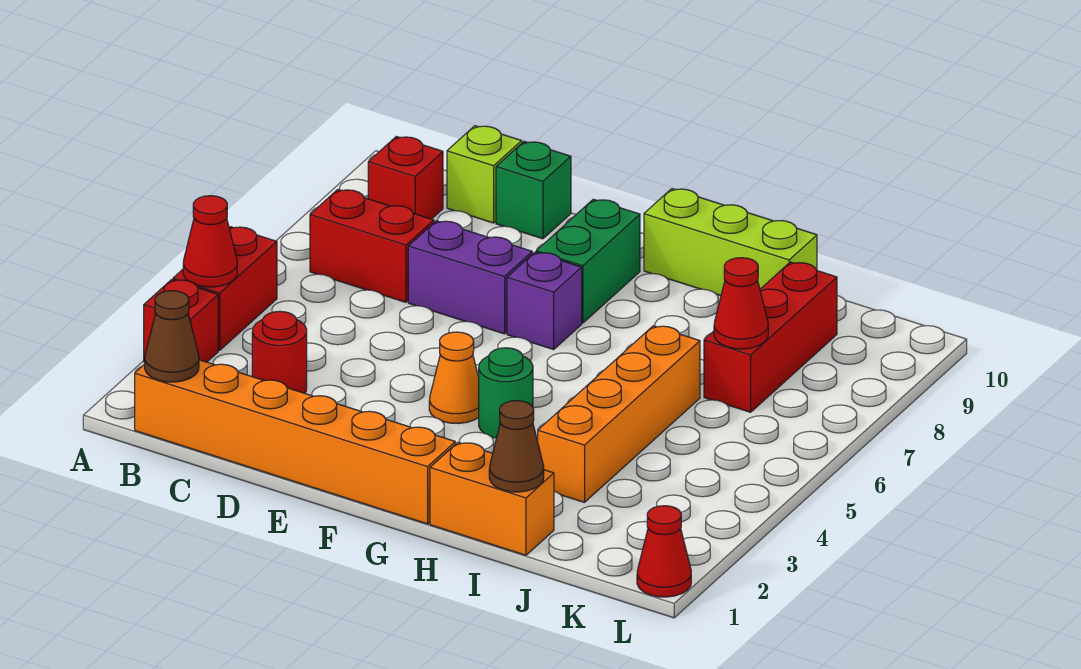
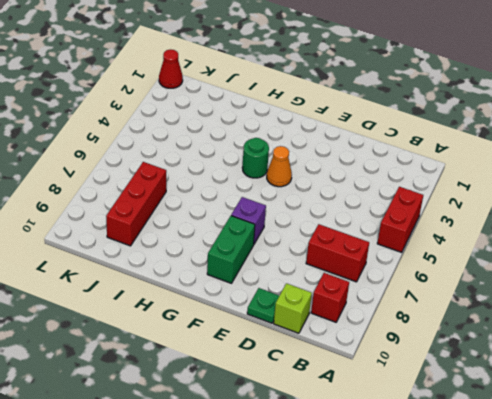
green 1x1 plate [247,288,279,323] -> green 1x1 brick [496,142,571,239]
none -> red 1x1 brick [144,280,218,362]
none -> orange 1x6 brick [135,360,455,524]
none -> red 1x1 round brick [252,311,307,393]

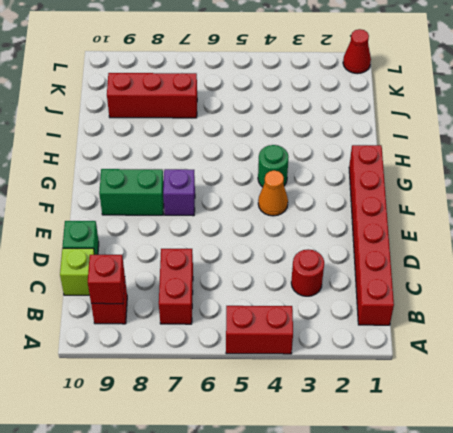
red 1x6 brick [349,145,394,325] -> orange 1x6 brick [135,360,455,524]
red 1x1 brick [88,255,125,304] -> red 1x1 brick moved to [144,280,218,362]
none -> purple 1x2 brick [408,221,532,334]
none -> lime 1x3 brick [644,189,817,295]
none -> orange 1x2 brick [430,442,554,555]

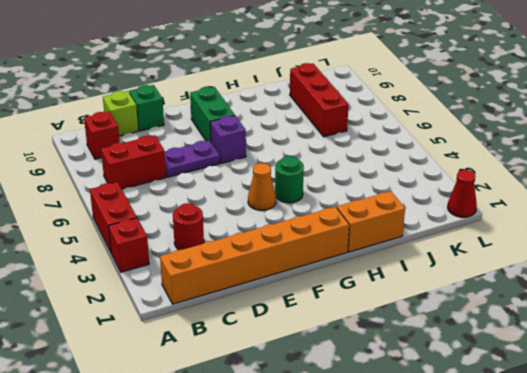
purple 1x2 plate [165,140,220,177] -> purple 1x2 brick [408,221,532,334]
none -> lime 1x3 brick [644,189,817,295]
none -> orange 1x4 brick [538,326,700,502]
none -> red 1x1 cone [183,196,237,287]

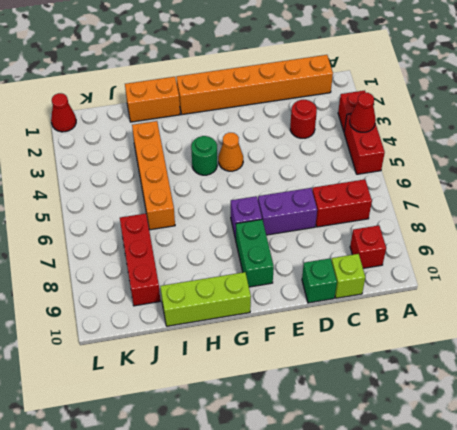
none -> brown 1x1 cone [145,291,199,382]
none -> brown 1x1 cone [489,401,544,492]
none -> red 1x1 cone [714,258,768,349]

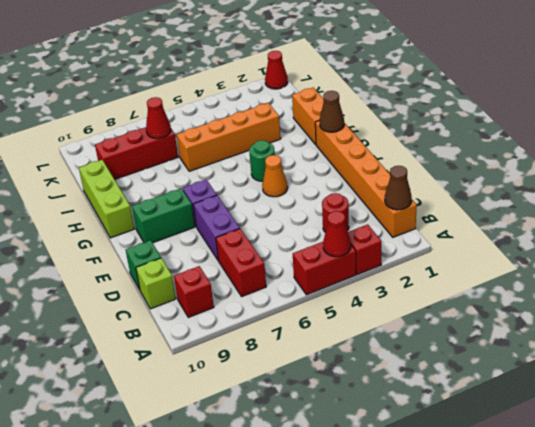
brown 1x1 cone [320,91,344,132] -> brown 1x1 cone moved to [489,401,544,492]

